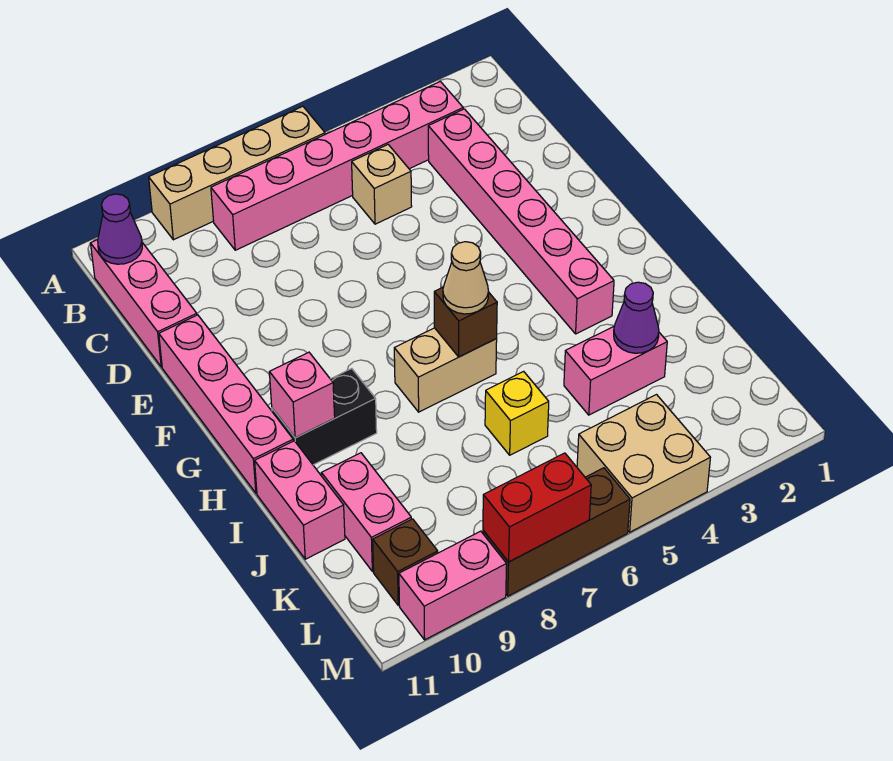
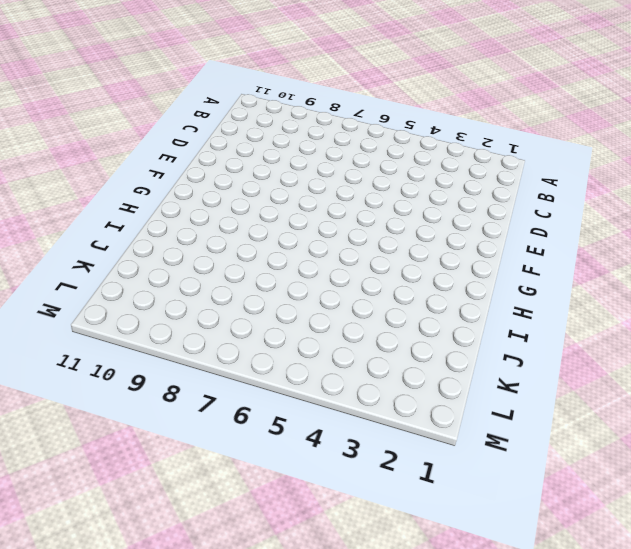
none -> tan 1x4 brick [149,106,325,240]
none -> pink 1x6 brick [211,81,463,250]
none -> pink 1x3 brick [91,240,197,367]

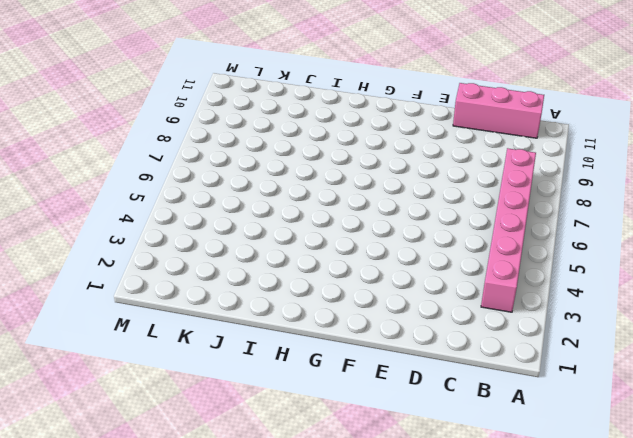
none -> tan 1x4 brick [149,106,325,240]
none -> pink 1x6 brick [428,109,614,334]
none -> tan 1x1 brick [352,145,412,224]

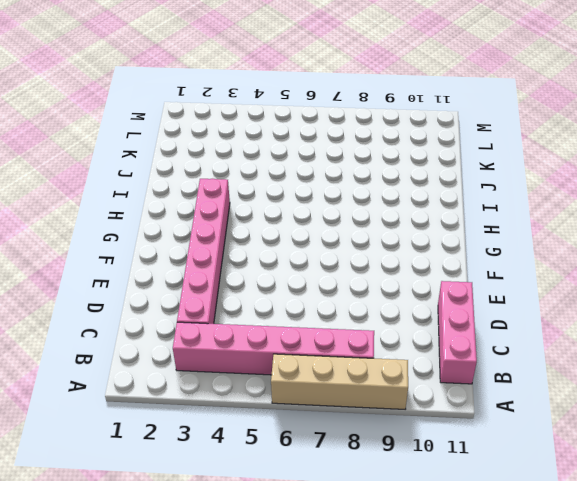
none -> tan 1x1 brick [352,145,412,224]
none -> pink 1x4 brick [159,315,293,493]
none -> tan 1x2 brick [394,328,497,412]

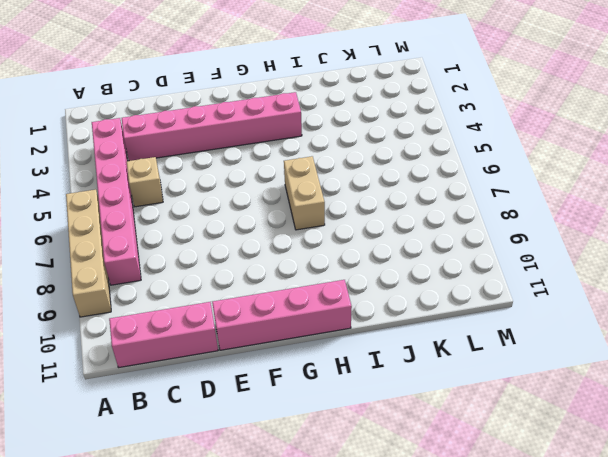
none -> black 1x2 brick [272,369,377,465]
none -> pink 1x2 brick [255,441,345,559]
none -> pink 1x2 brick [564,327,667,415]

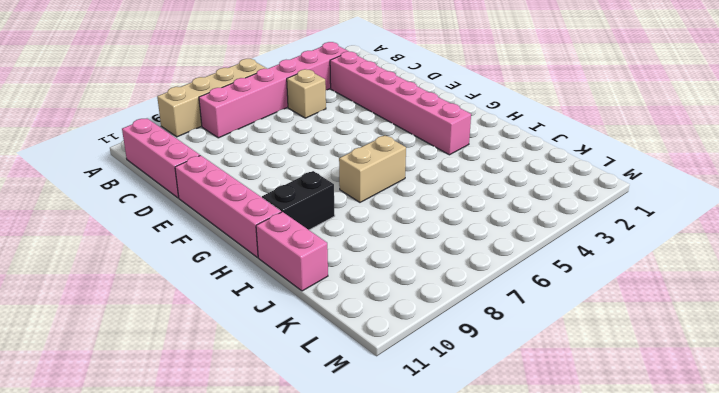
none -> pink 1x2 brick [564,327,667,415]
none -> yellow 1x1 brick [485,371,549,455]
none -> pink 1x2 brick [321,453,411,572]

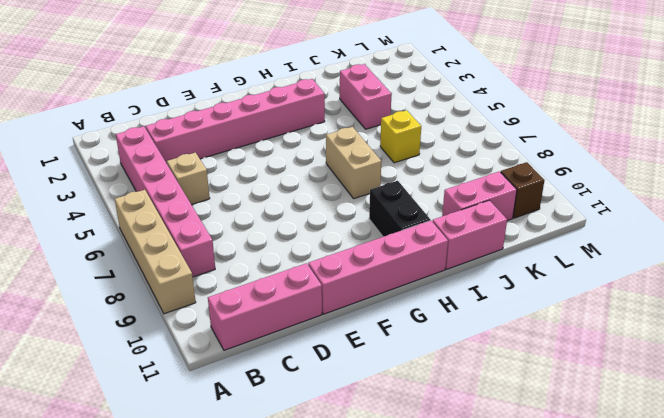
none -> tan 2x2 brick [577,395,710,532]
none -> brown 1x3 brick [483,468,630,596]
none -> pink 1x2 brick [399,531,507,640]

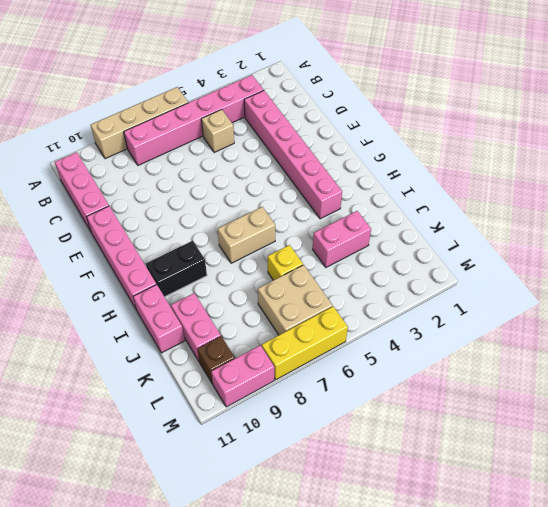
tan 2x2 brick [258,265,332,335] -> tan 2x2 brick moved to [577,395,710,532]
yellow 1x3 brick [262,306,348,380] -> brown 1x3 brick [483,468,630,596]
none -> purple 1x1 cone [98,194,142,264]
none -> brown 1x1 brick [434,287,497,357]
none -> pink 1x1 brick [269,352,335,438]

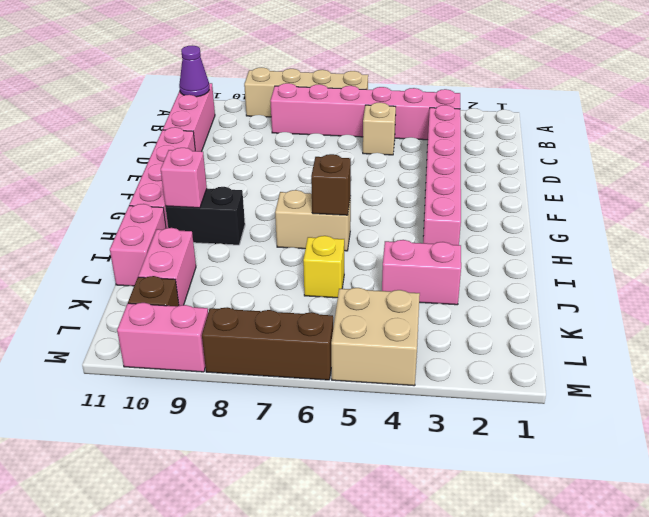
none -> purple 1x1 cone [614,282,659,353]
none -> red 1x2 brick [483,453,591,562]
none -> tan 1x1 cone [443,242,489,314]

